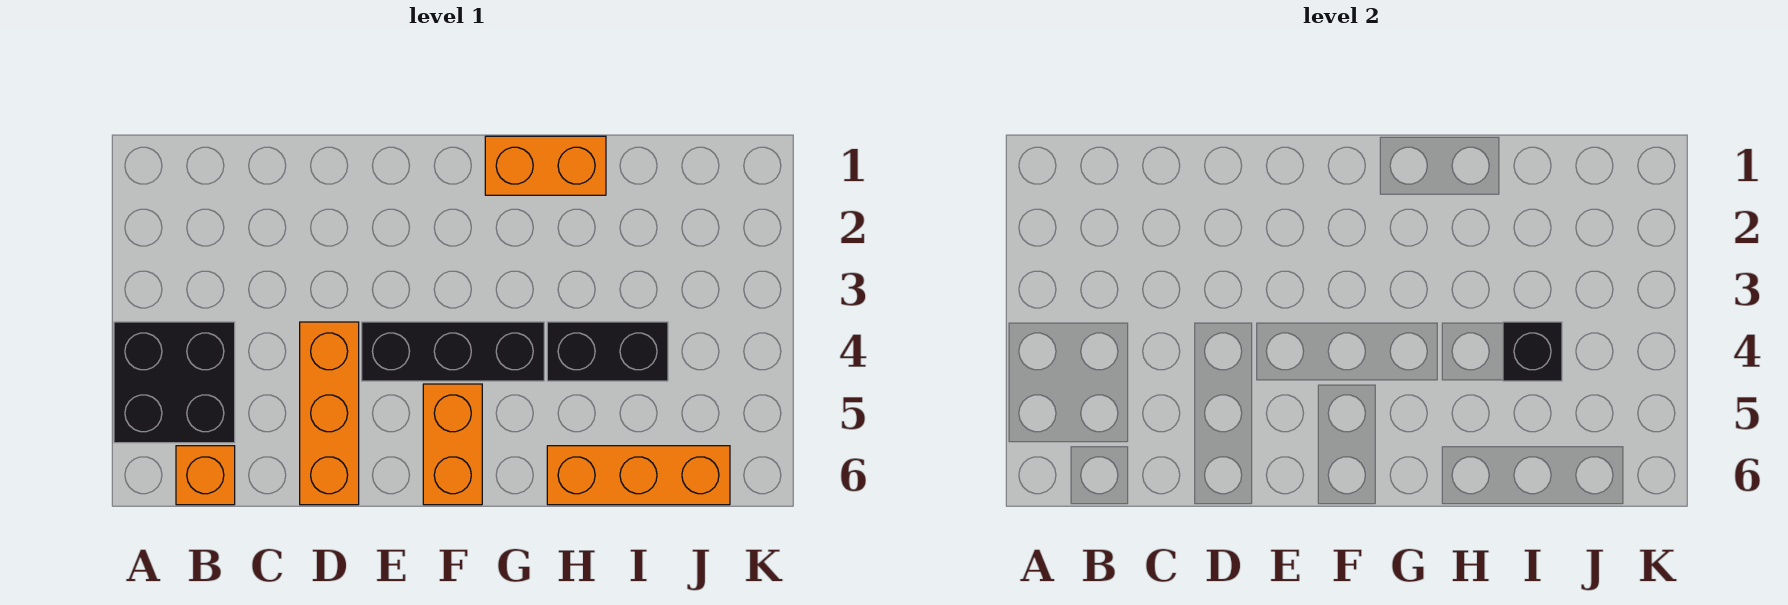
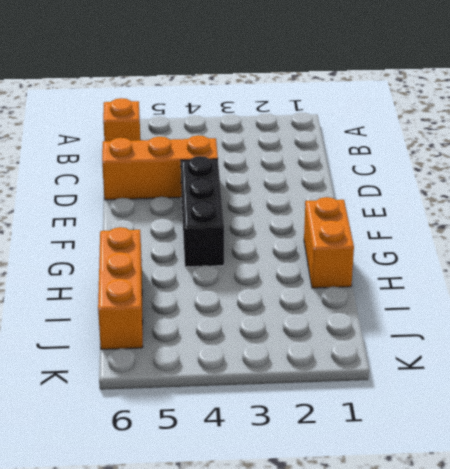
none -> black 2x2 brick [114,322,235,443]
none -> orange 1x2 brick [423,384,482,505]

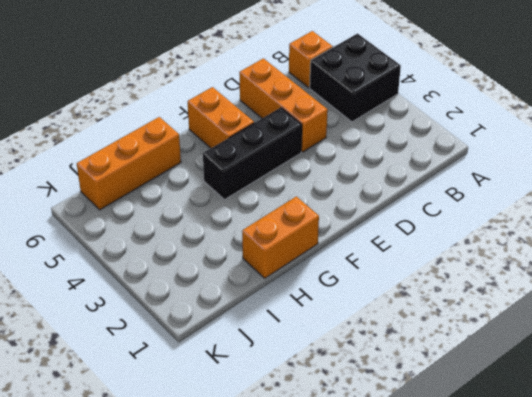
none -> black 1x2 brick [547,322,668,381]
none -> black 1x1 brick [1503,322,1562,381]

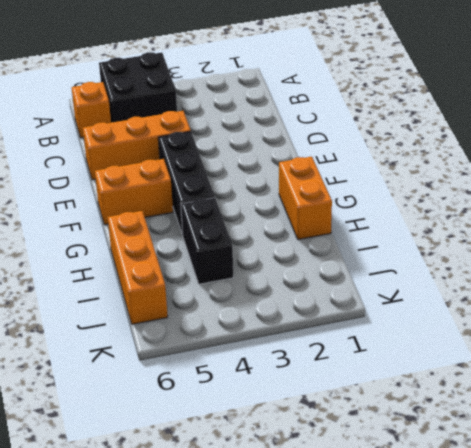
none -> black 1x1 brick [1503,322,1562,381]

